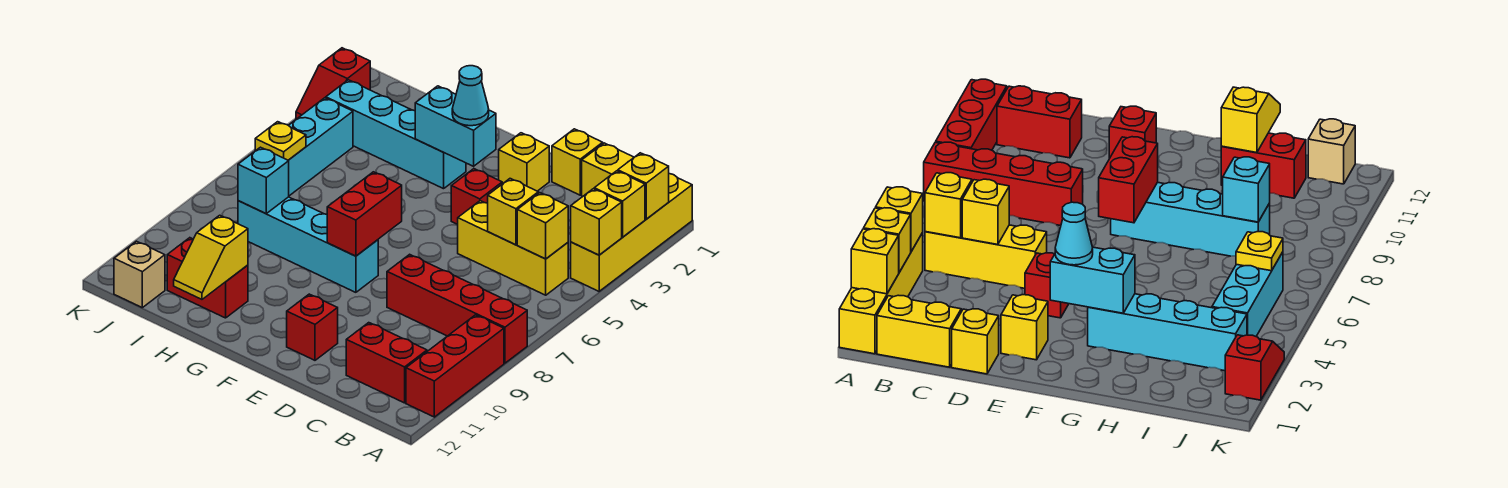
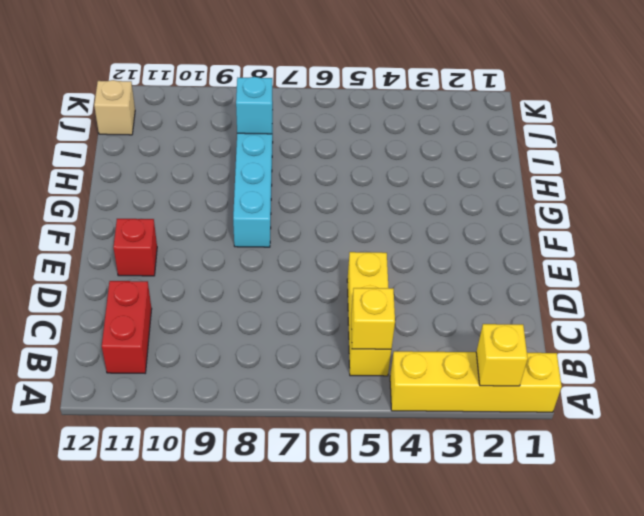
none -> red 1x4 brick [387,254,527,363]
none -> red 1x3 brick [406,315,504,417]
none -> yellow 1x2 brick [582,143,634,197]

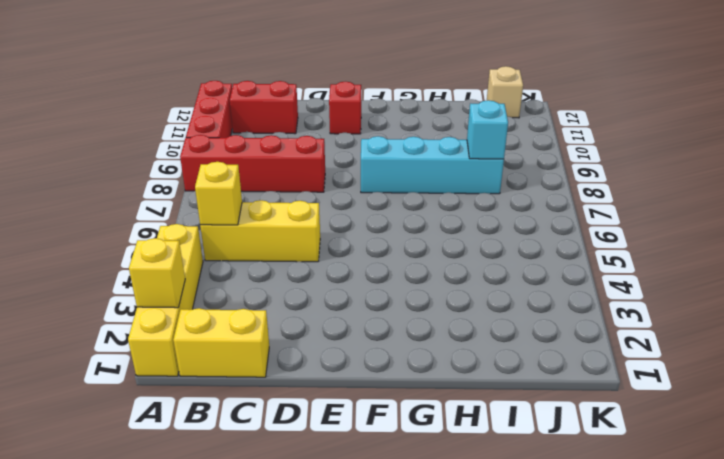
none -> yellow 1x1 brick [552,129,603,195]
none -> yellow 1x1 brick [499,133,549,191]
none -> red 1x1 brick [451,169,502,224]

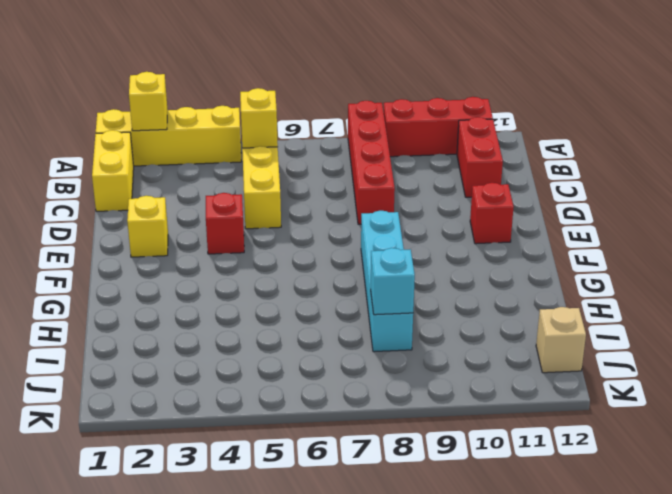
none -> yellow 1x1 brick [552,129,603,195]
none -> cyan 1x4 brick [326,80,466,189]
none -> red 1x2 brick [167,238,248,318]

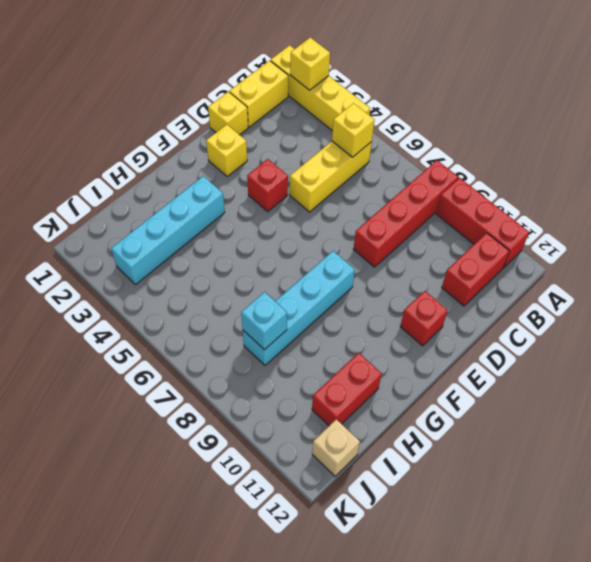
none -> cyan 1x3 brick [288,98,353,196]
none -> red 1x2 slope [296,48,370,119]
none -> yellow 1x1 brick [594,171,645,237]

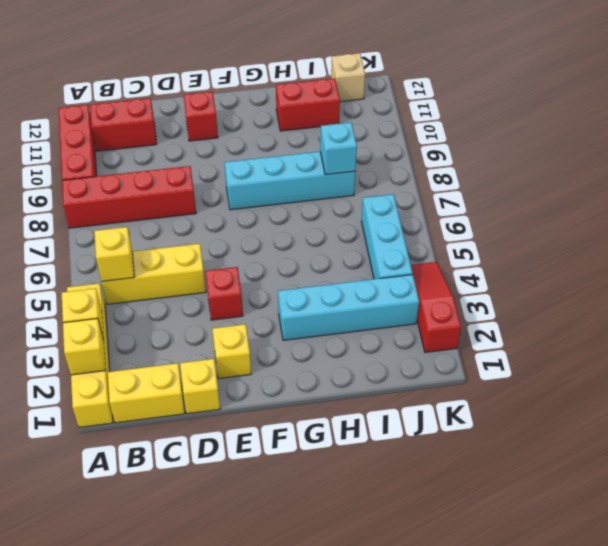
red 1x3 slope [411,262,461,352] -> red 1x2 slope [296,48,370,119]
none -> yellow 1x1 brick [571,189,622,255]
none -> yellow 1x1 brick [488,179,538,245]
none -> cyan 1x2 brick [415,86,496,166]

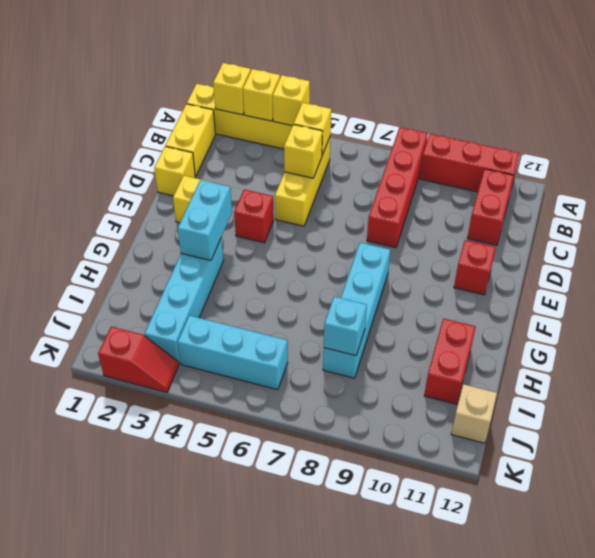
none -> red 1x2 brick [327,172,402,256]
none -> yellow 1x2 slope [174,215,248,299]
none -> yellow 1x1 plate [255,122,306,160]

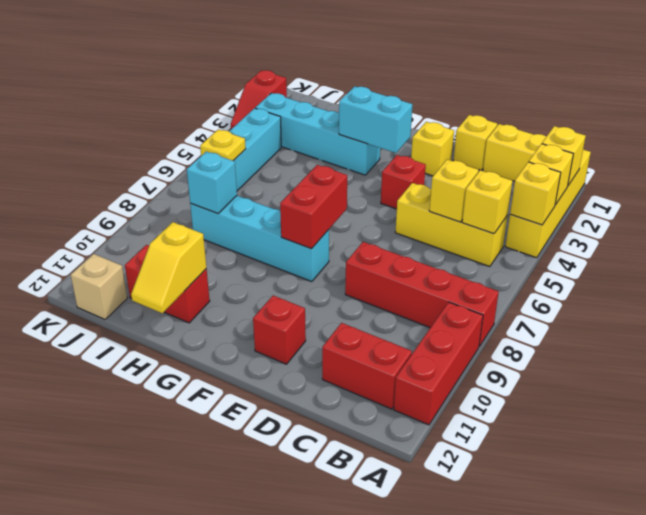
none -> cyan 1x1 cone [452,66,489,126]

